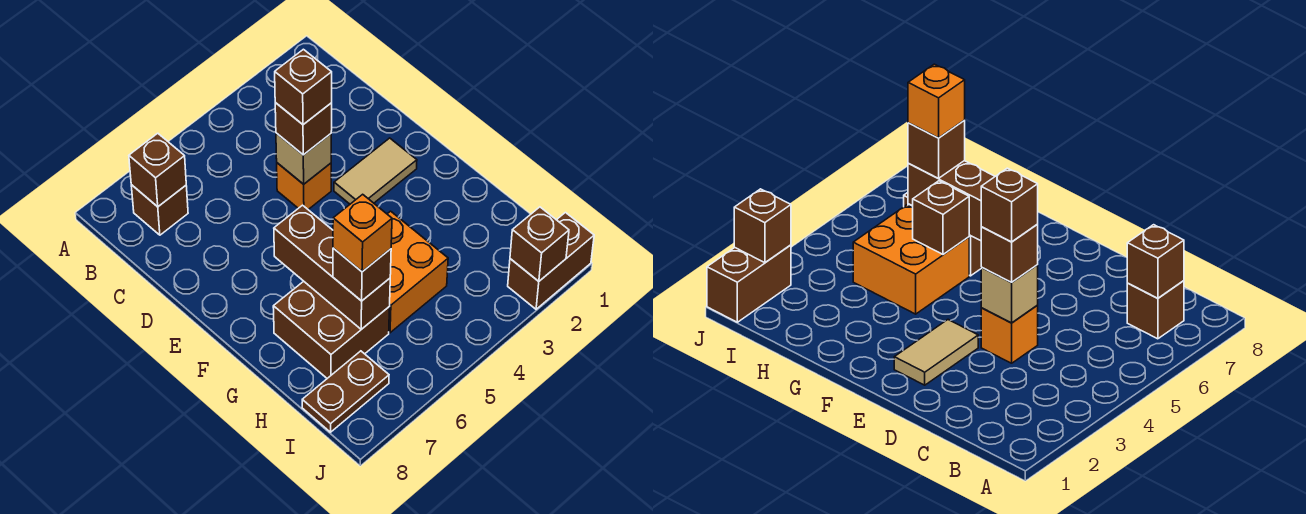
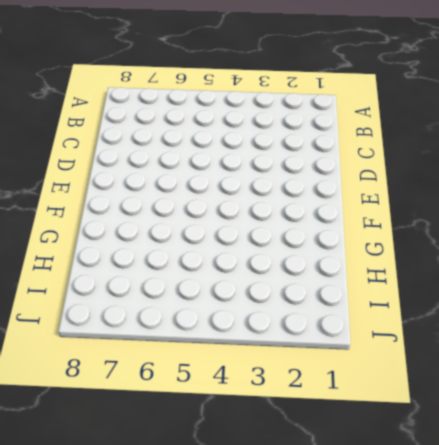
none -> brown 1x1 brick [131,185,188,235]
none -> orange 1x1 brick [277,163,331,209]
none -> tan 1x2 tile [334,138,417,204]

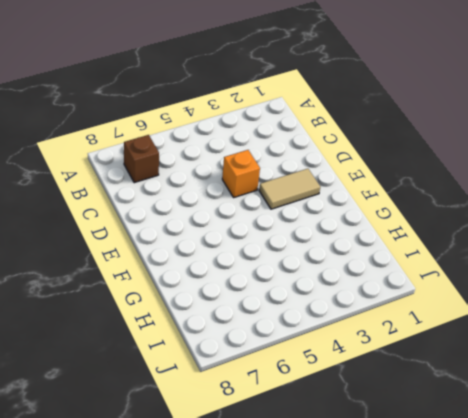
none -> orange 2x2 brick [388,211,448,333]
none -> brown 2x2 brick [273,281,390,378]
none -> brown 1x2 plate [302,351,389,432]

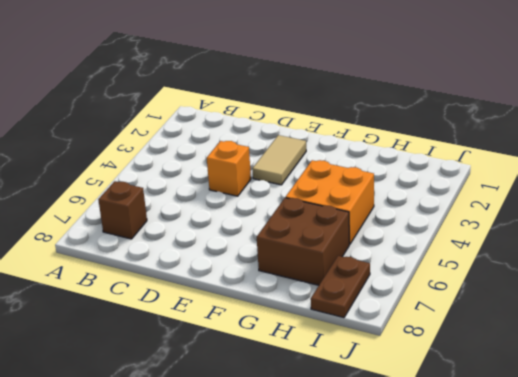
none -> brown 1x2 brick [508,213,594,309]
none -> brown 1x1 brick [129,133,186,207]
none -> tan 1x1 brick [276,133,331,184]

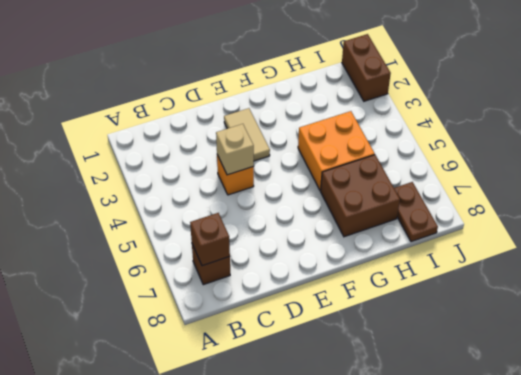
none -> brown 1x3 brick [274,205,390,329]
none -> brown 1x1 brick [913,181,969,255]
none -> brown 1x1 brick [510,207,569,282]

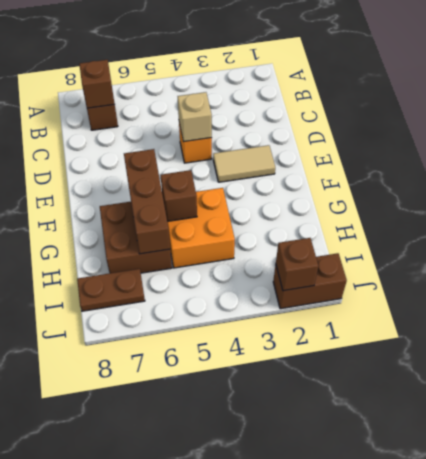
none -> brown 1x1 brick [275,103,332,155]
none -> brown 1x1 brick [333,248,391,301]
none -> brown 1x1 brick [275,49,332,125]

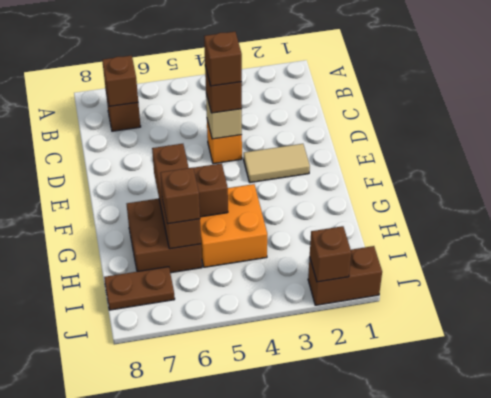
none -> orange 1x1 brick [333,194,392,272]

